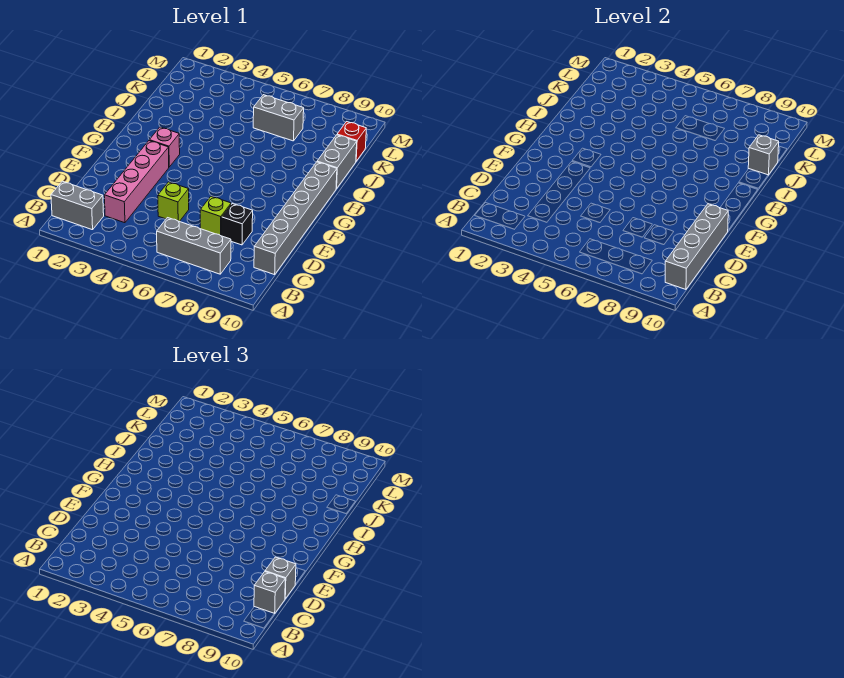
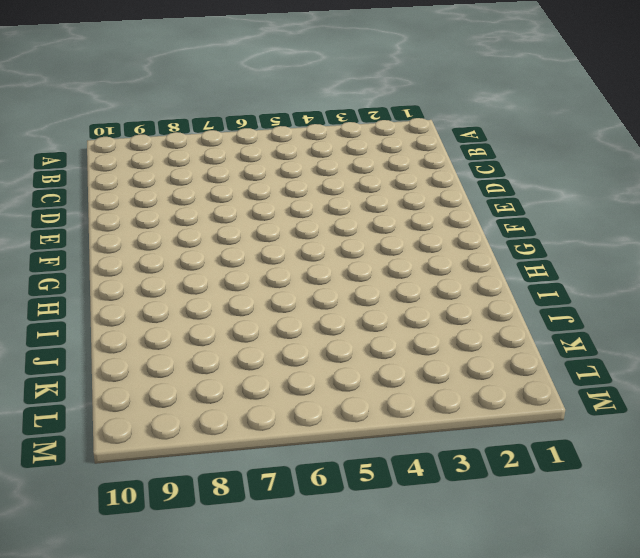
none -> grey 1x2 brick [51,181,104,230]
none -> grey 1x3 brick [157,218,231,274]
none -> pink 1x4 brick [104,141,169,223]

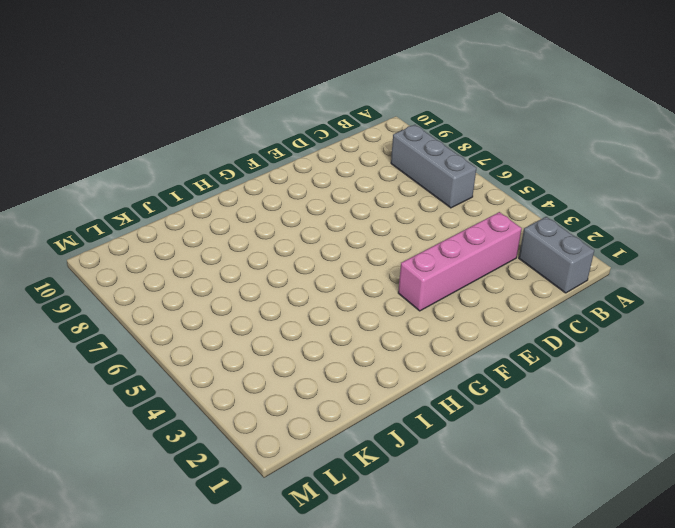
none -> grey 1x6 brick [254,162,337,275]
none -> lime 1x1 brick [158,182,189,222]
none -> lime 1x1 brick [200,196,231,236]

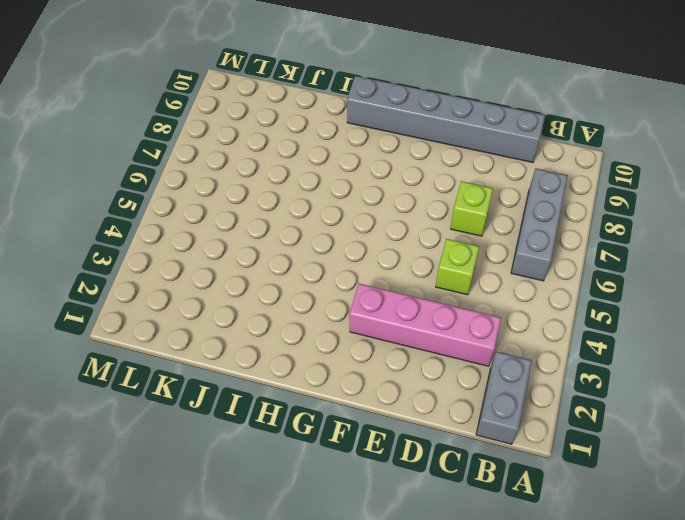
none -> black 1x1 brick [222,204,253,245]
none -> pink 1x1 brick [149,127,180,167]
none -> grey 1x2 brick [317,135,357,189]

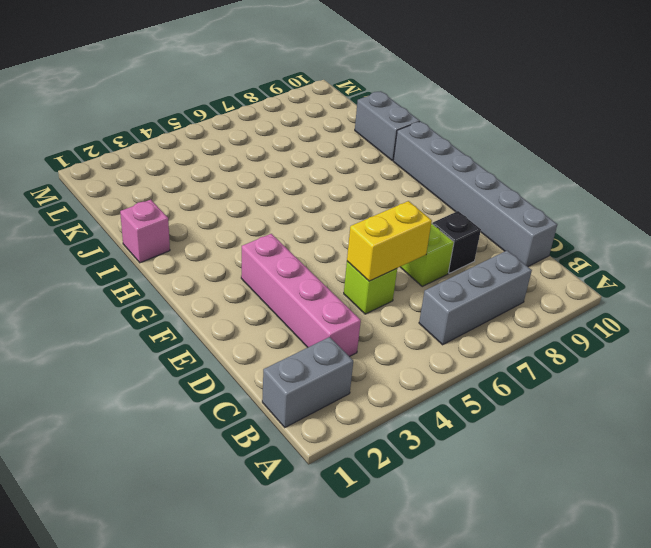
yellow 1x2 brick [347,201,432,281] -> none
pink 1x1 brick [120,200,170,263] -> pink 1x1 brick moved to [149,127,180,167]
none -> grey 1x2 brick [253,95,304,141]
none -> red 1x1 brick [337,122,366,161]
none -> grey 1x4 brick [665,204,728,289]

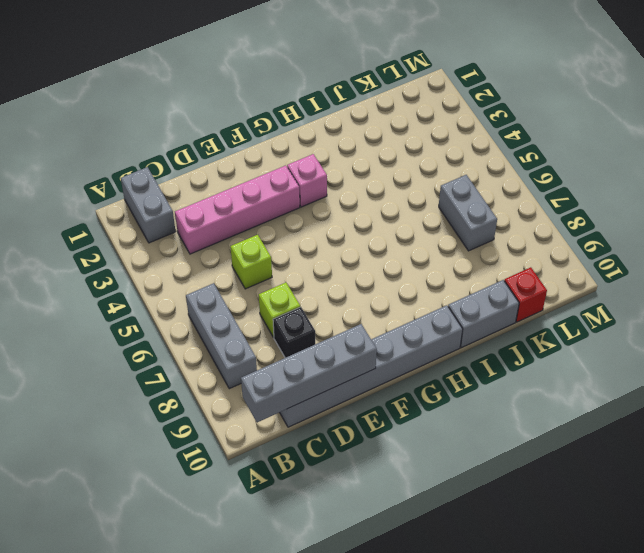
none -> grey 1x1 brick [748,135,779,175]
none -> grey 1x1 brick [254,572,285,614]
none -> grey 1x1 brick [265,557,296,599]

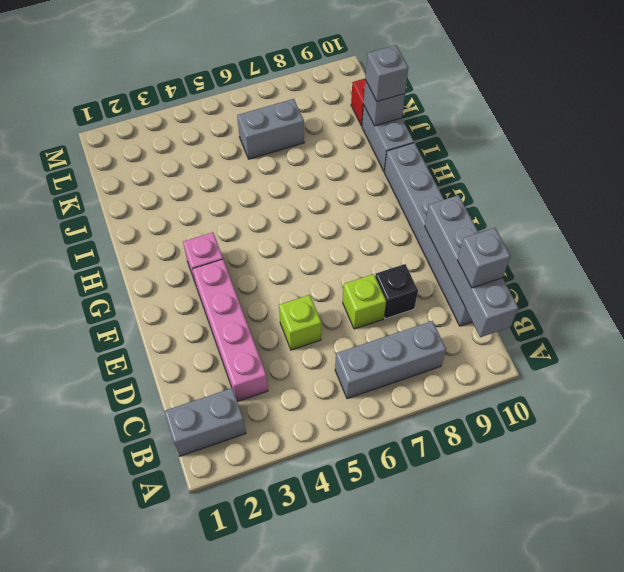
grey 1x1 brick [365,45,408,102] -> grey 1x1 brick moved to [265,557,296,599]

